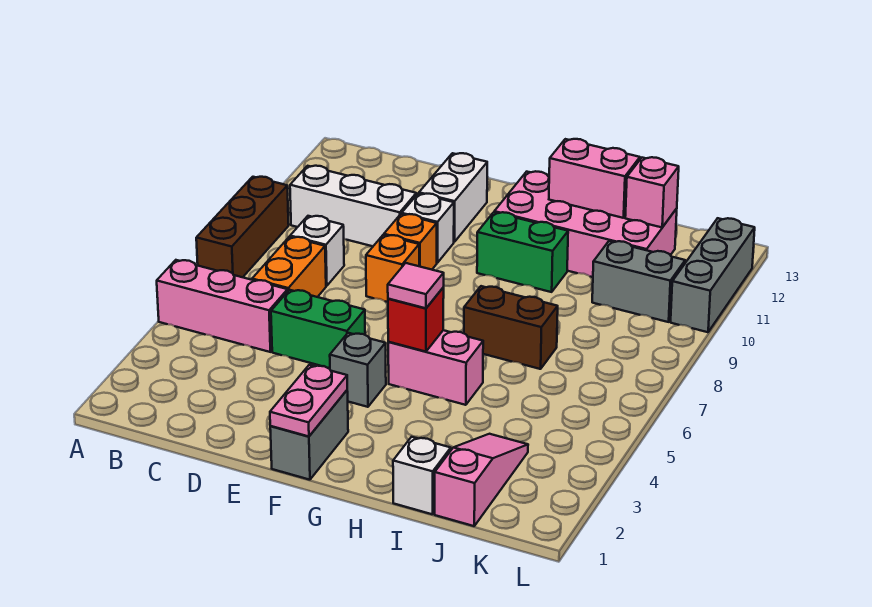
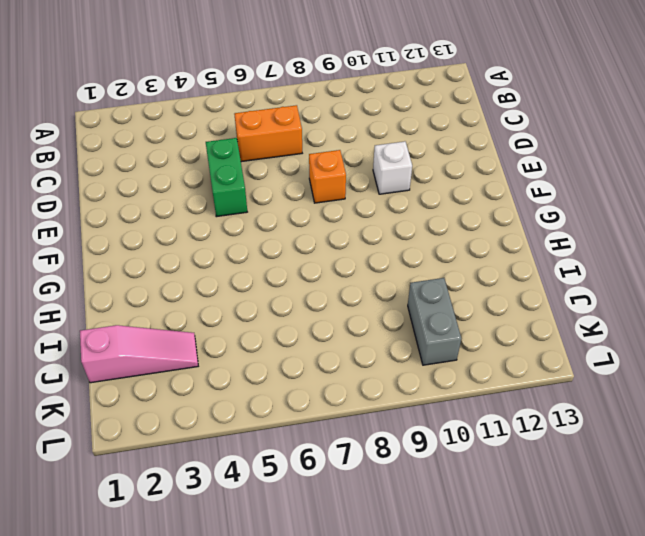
none -> pink 1x3 brick [157,260,288,352]
none -> brown 1x3 brick [196,177,289,277]
none -> white 1x3 brick [290,166,416,246]

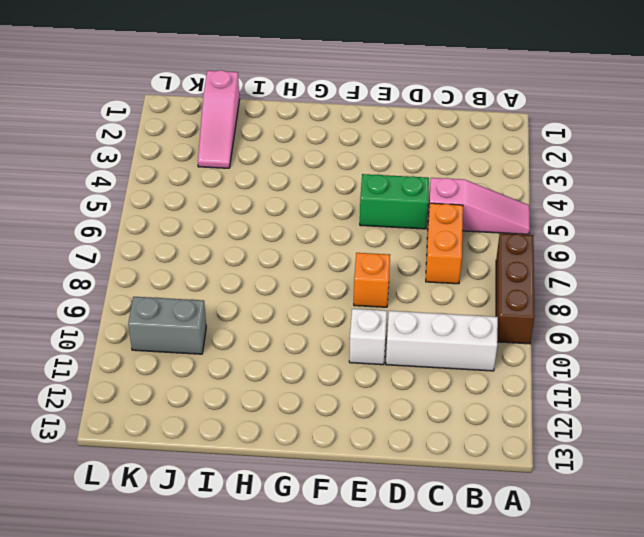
pink 1x3 slope [428,178,530,234] -> pink 1x3 brick [157,260,288,352]
none -> white 1x1 brick [290,216,344,286]
none -> orange 1x1 brick [384,214,437,270]
none -> white 1x2 brick [419,153,487,242]

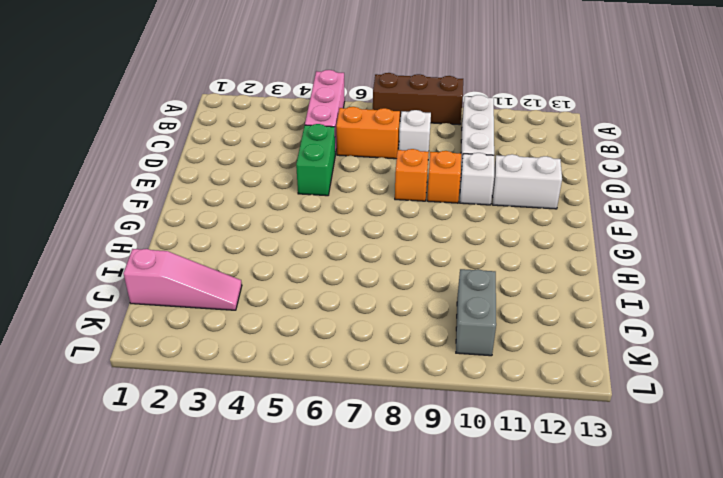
none -> grey 1x2 brick [270,390,348,480]
none -> grey 1x1 brick [330,333,386,407]
none -> pink 1x2 brick [388,330,483,405]

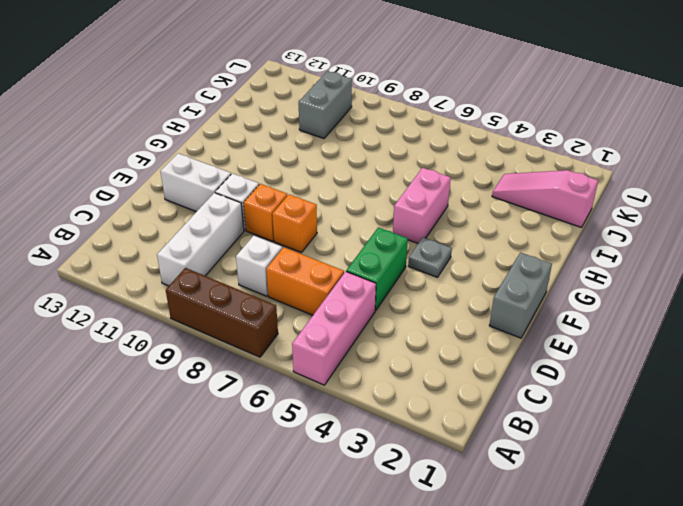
grey 1x2 brick [489,253,552,338] -> grey 1x2 brick turned to [270,390,348,480]
grey 1x1 plate [408,237,452,277] -> grey 1x1 brick [330,333,386,407]
none -> green 1x2 brick [477,212,568,292]
none -> pink 2x4 brick [494,171,677,277]
none -> brown 1x2 brick [464,286,558,369]

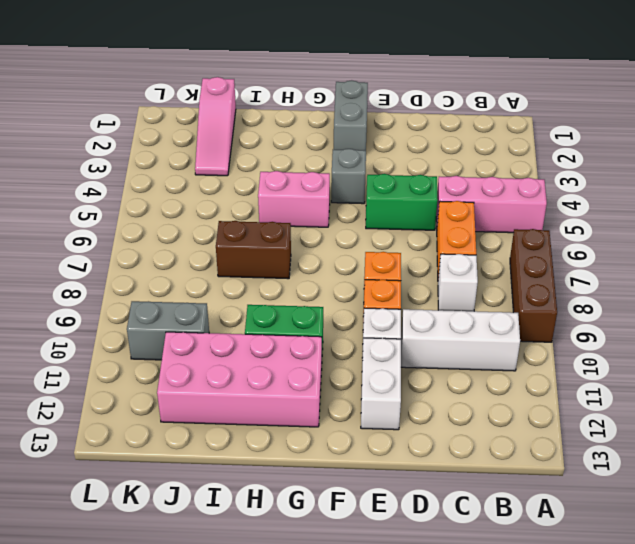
none -> white 1x1 brick [393,437,451,514]
none -> grey 1x3 brick [671,218,755,332]
none -> pink 1x2 plate [270,365,347,436]

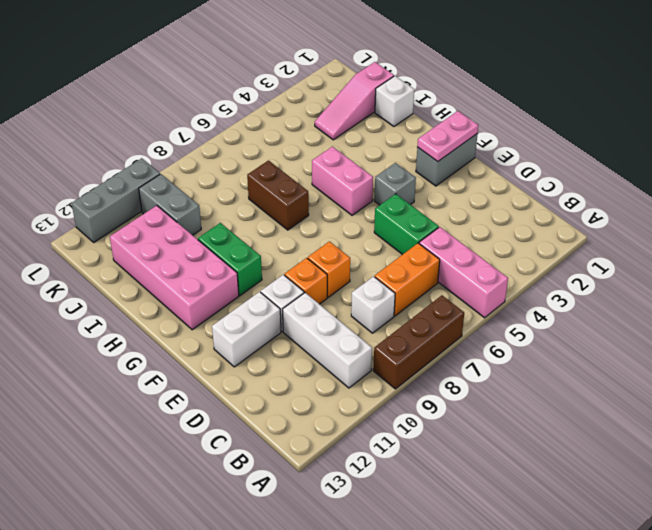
none -> red 1x1 brick [388,288,444,352]
none -> pink 1x2 brick [549,139,640,218]
none -> pink 1x1 brick [625,157,679,227]

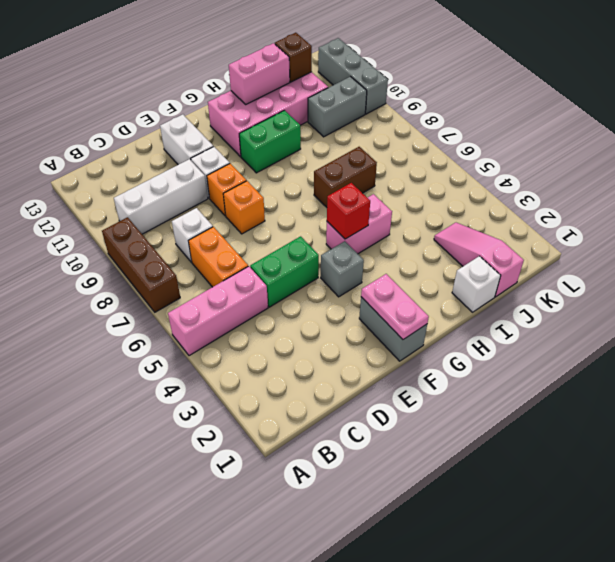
brown 1x1 brick [275,33,312,82] -> pink 1x1 brick [625,157,679,227]
none -> pink 1x1 tile [388,263,444,308]

